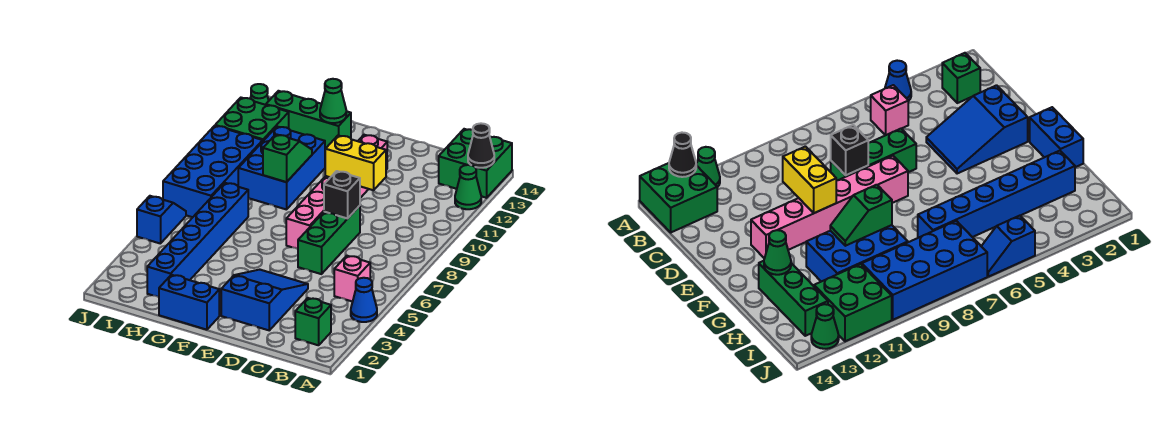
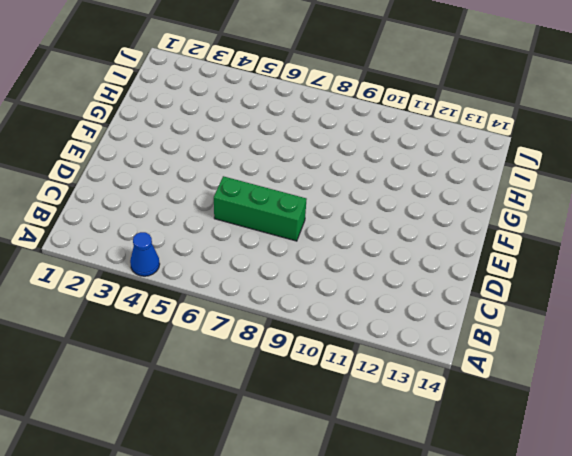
none -> green 1x1 cone [455,165,481,209]
none -> green 2x2 brick [439,129,512,198]
none -> green 1x1 brick [295,298,331,345]

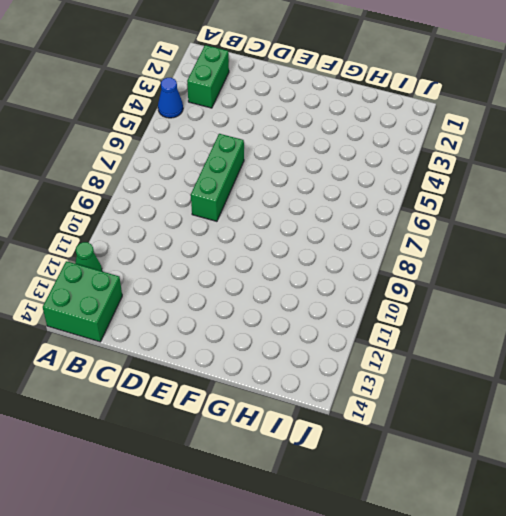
green 1x2 brick [187,45,229,108] -> green 1x1 brick [295,298,331,345]
none -> pink 1x1 brick [334,256,370,302]
none -> blue 2x3 slope [221,270,308,330]
none -> pink 1x6 brick [286,135,387,249]

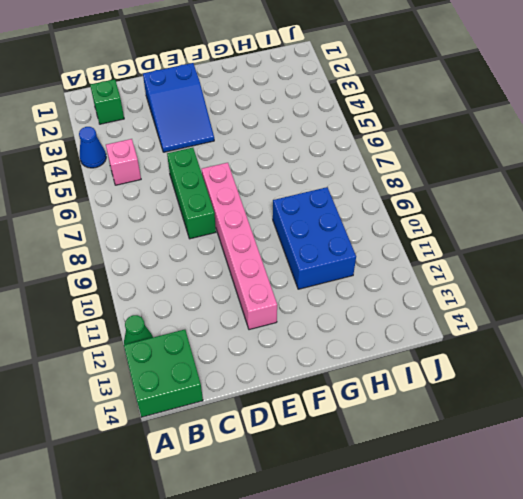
none -> blue 1x2 brick [159,275,219,330]
none -> green 1x3 brick [266,91,351,149]
none -> blue 1x6 brick [147,183,248,297]

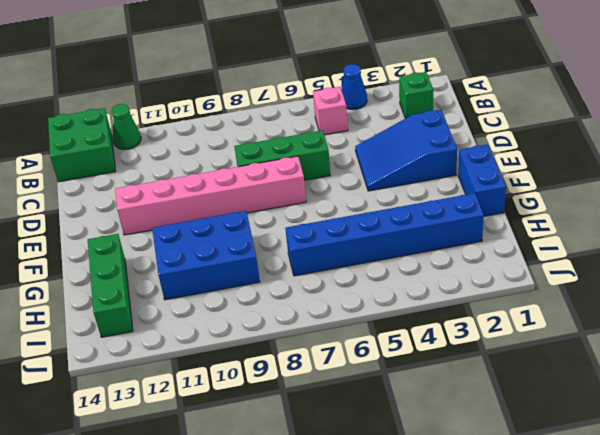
none -> blue 2x4 brick [163,126,263,217]
none -> green 2x2 brick [215,98,289,141]
none -> blue 1x2 slope [137,196,186,244]

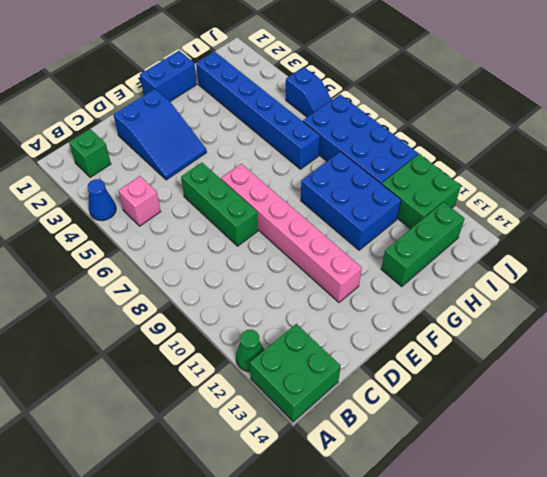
none -> green 1x1 cone [250,84,269,105]
none -> black 1x1 cone [468,123,494,168]
none -> black 1x1 brick [324,171,360,218]

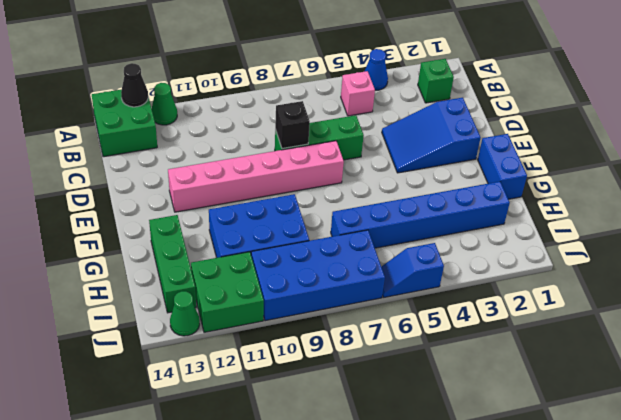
none -> yellow 1x2 brick [325,135,386,190]
none -> green 1x2 slope [263,134,312,182]
none -> green 1x1 cone [320,79,346,123]

